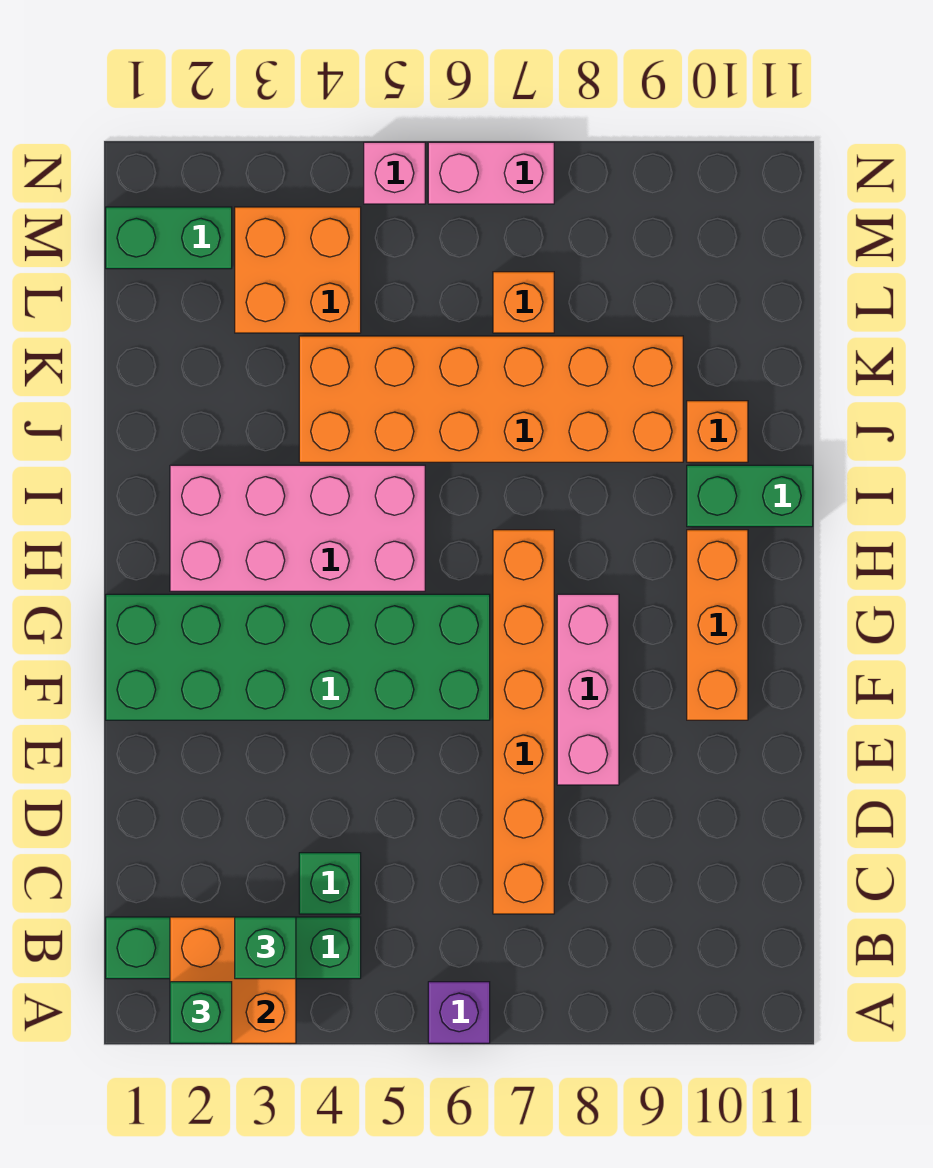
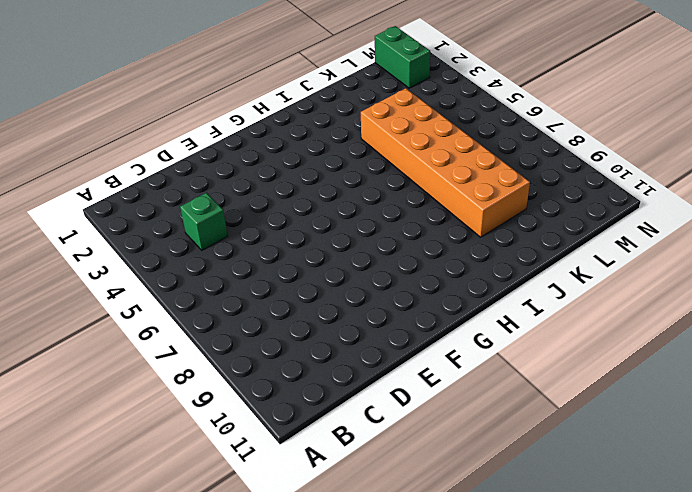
none -> purple 1x1 brick [428,982,490,1043]
none -> green 1x4 brick [106,917,361,979]
none -> orange 1x6 brick [493,530,554,914]

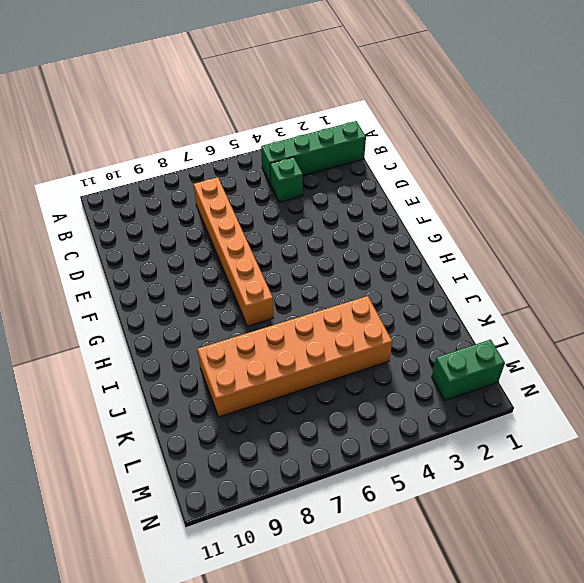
none -> purple 1x1 brick [428,982,490,1043]
none -> pink 1x3 brick [557,594,619,785]
none -> green 2x6 brick [106,594,490,720]

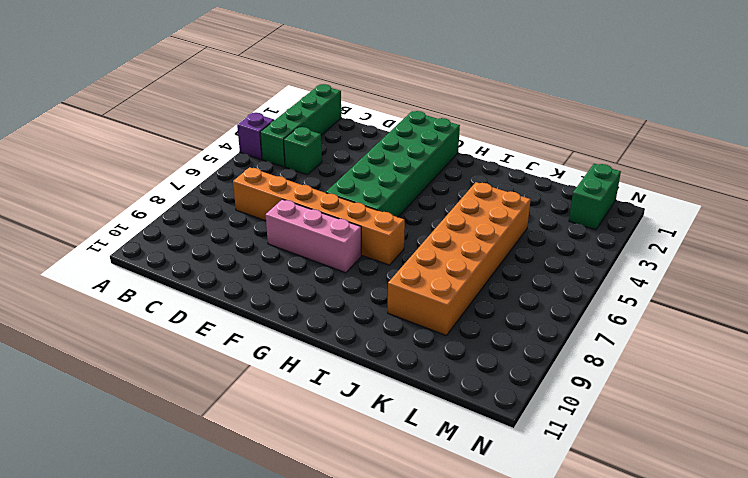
purple 1x1 brick [237,113,274,159] -> purple 1x1 brick moved to [428,982,490,1043]
none -> orange 1x3 brick [687,530,748,720]
none -> pink 2x4 brick [170,465,425,591]
none -> green 1x2 brick [687,465,813,527]

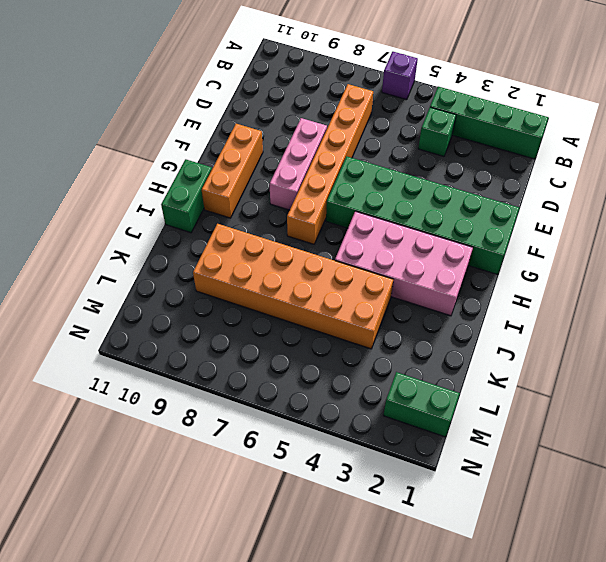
green 1x2 brick [161,159,212,233] -> green 1x2 brick turned to [687,465,813,527]
none -> orange 1x1 brick [687,401,748,462]
none -> orange 2x2 brick [235,207,361,333]
none -> orange 1x1 brick [493,272,554,333]

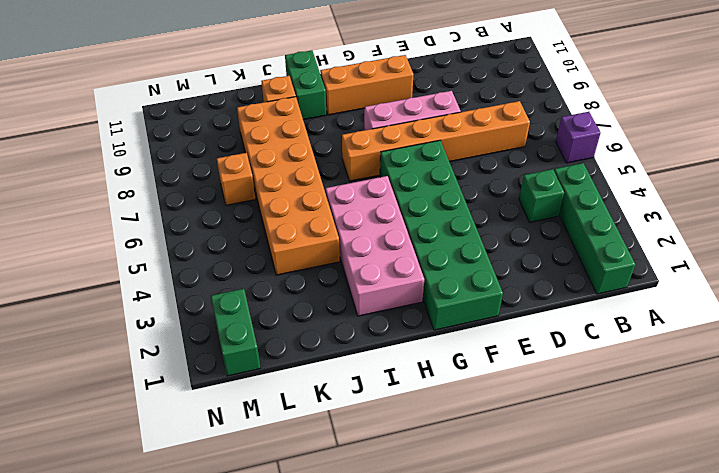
none -> orange 2x2 brick [235,207,361,333]
none -> pink 1x1 brick [364,142,425,204]
none -> pink 1x2 brick [428,142,554,204]

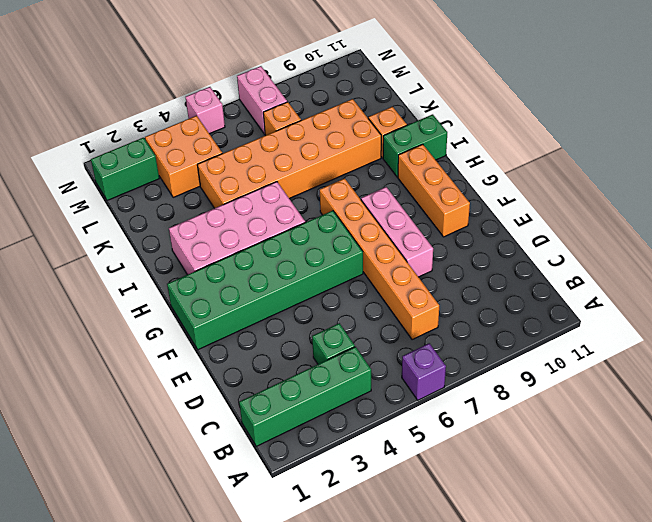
pink 1x2 brick [237,66,287,134] -> pink 1x2 brick turned to [428,142,554,204]
none -> orange 2x2 brick [170,917,296,1043]
none -> green 1x1 brick [170,982,232,1043]
none -> green 1x1 brick [235,917,296,979]

